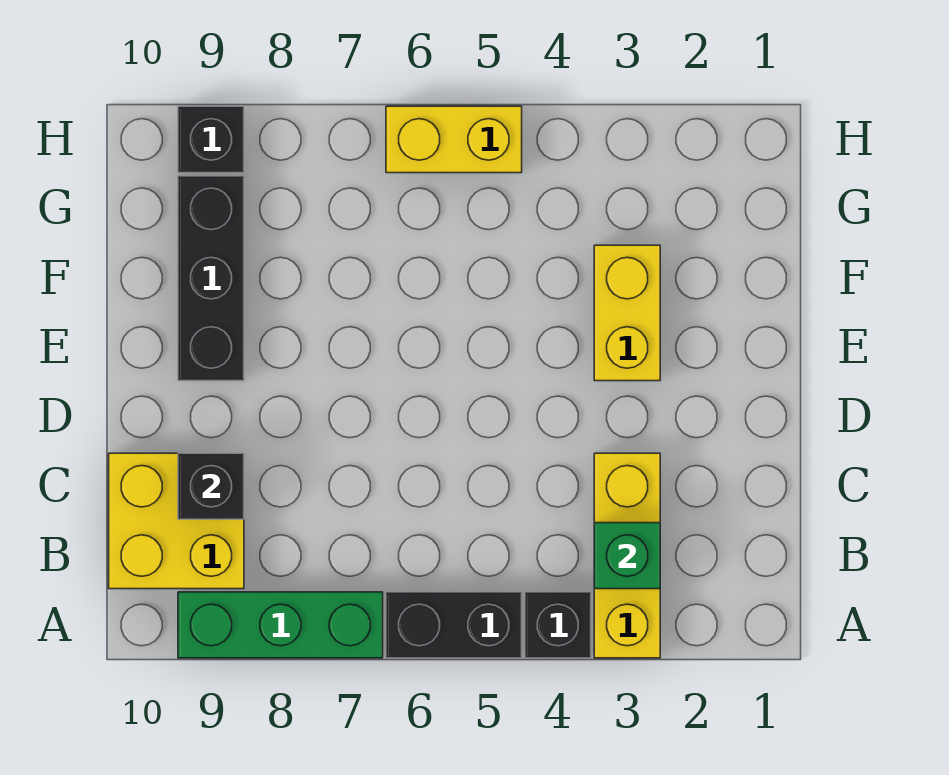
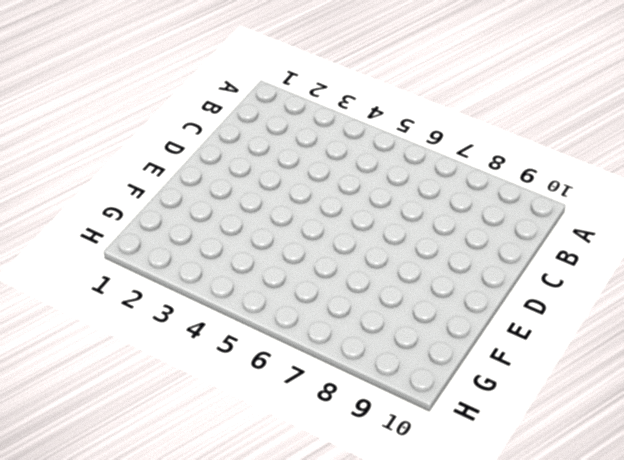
none -> yellow 1x3 brick [594,453,660,658]
none -> black 1x1 brick [525,592,591,658]

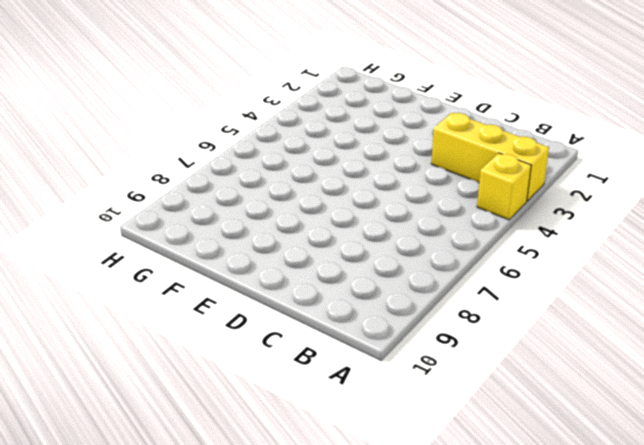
yellow 1x1 brick [477,153,531,220] -> black 1x1 brick [525,592,591,658]
none -> black 1x2 brick [386,592,522,658]
none -> green 1x3 brick [178,592,383,658]

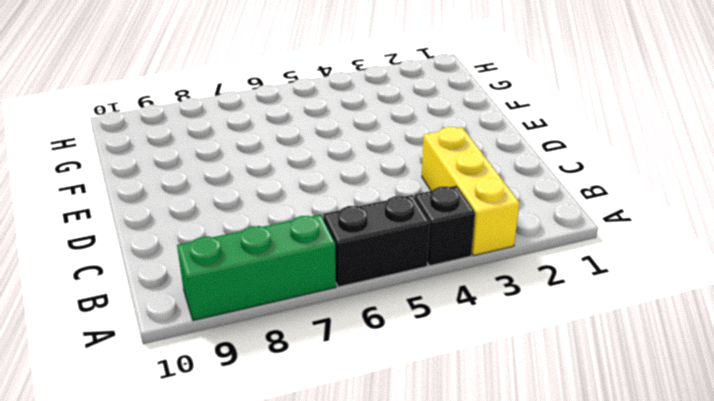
none -> yellow 2x2 brick [109,453,244,589]
none -> yellow 1x2 brick [594,245,660,381]

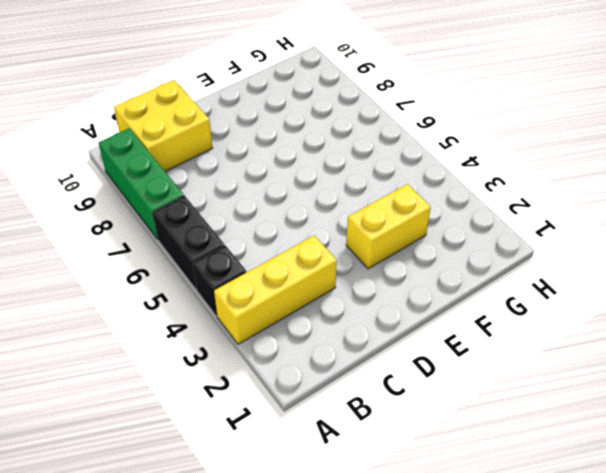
none -> black 1x3 brick [178,176,244,381]
none -> yellow 1x2 brick [386,106,522,173]

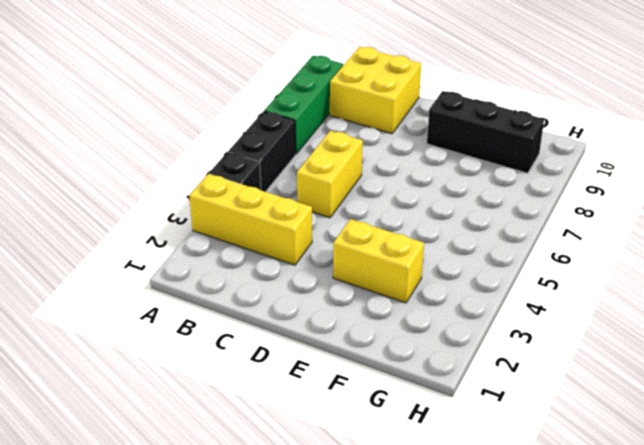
yellow 1x2 brick [297,131,363,218] -> yellow 1x2 brick moved to [386,106,522,173]
none -> black 1x1 brick [178,106,244,173]
none -> green 1x1 brick [594,523,660,589]

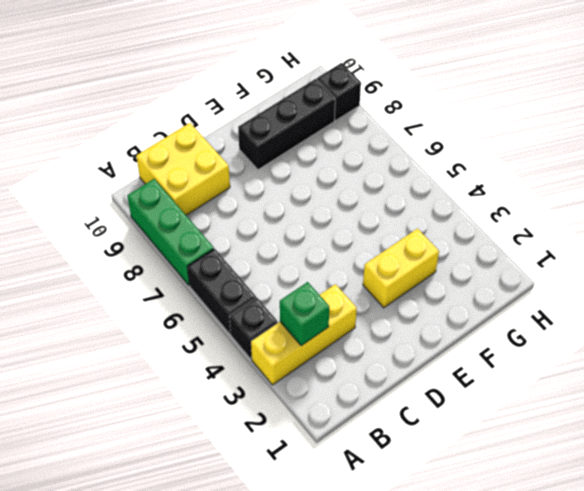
none -> yellow 1x2 brick [386,106,522,173]
none -> black 1x1 brick [178,453,244,519]

